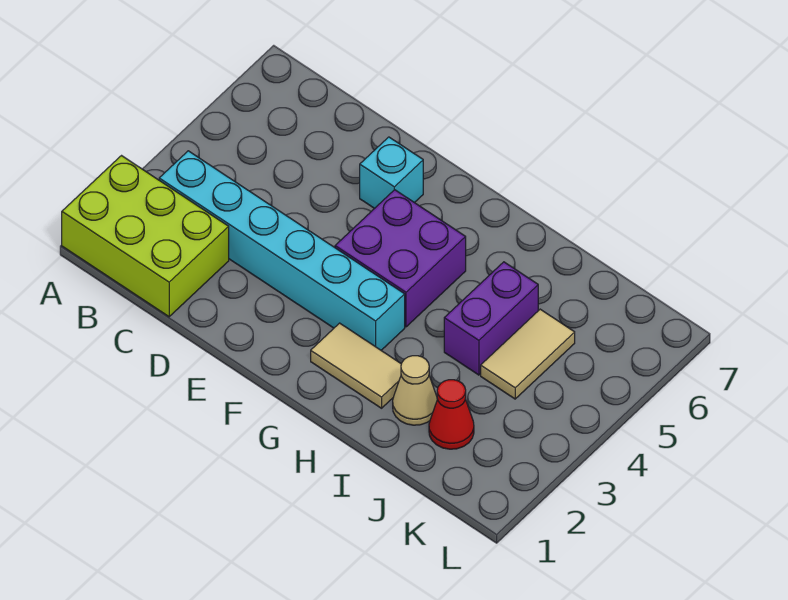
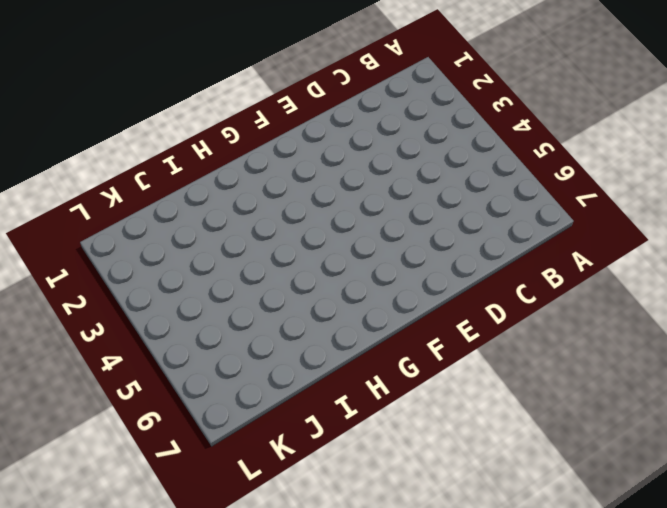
none -> lime 2x3 brick [62,156,229,317]
none -> cyan 1x6 brick [159,151,405,350]

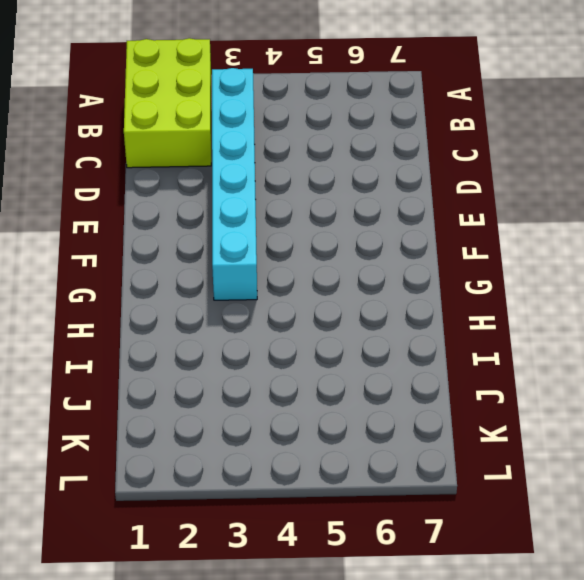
none -> cyan 1x1 brick [360,137,423,209]
none -> purple 2x2 brick [335,190,466,327]

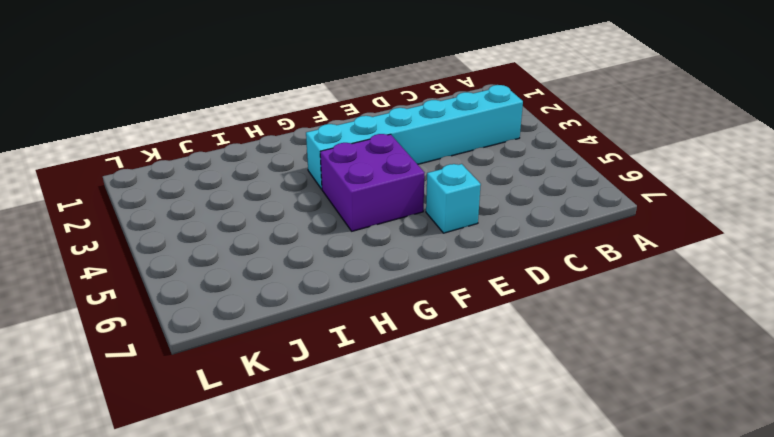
none -> lime 2x3 brick [62,156,229,317]
none -> tan 1x2 tile [311,323,401,408]

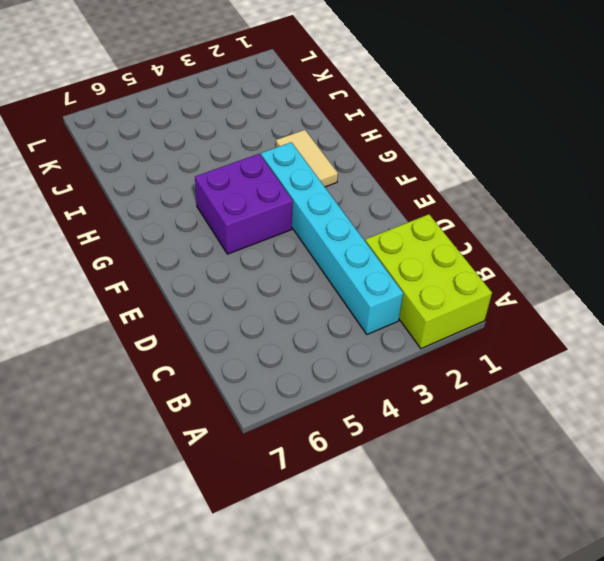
none -> cyan 1x1 brick [360,137,423,209]
none -> tan 1x1 cone [393,356,437,425]

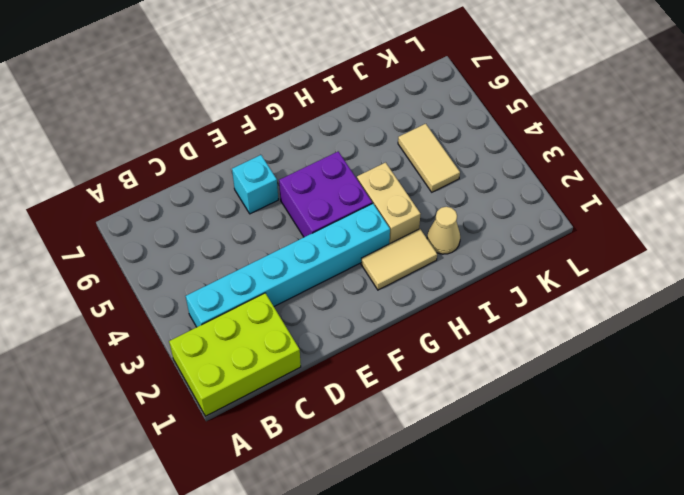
tan 1x2 brick [357,163,420,244] -> none
none -> purple 1x2 brick [444,262,538,375]
none -> red 1x1 cone [429,380,474,449]

